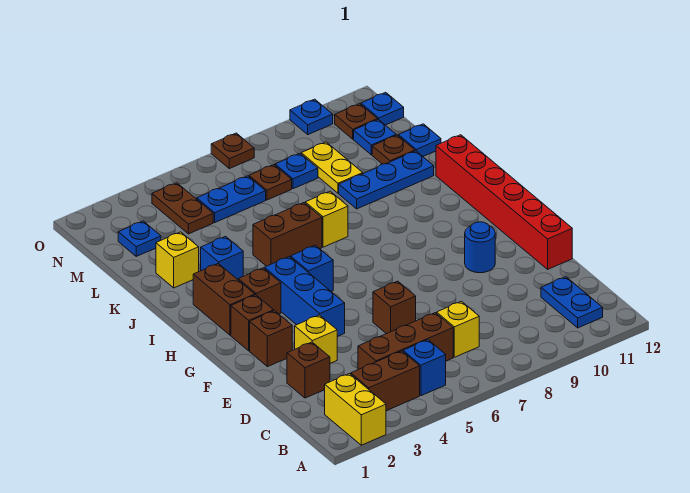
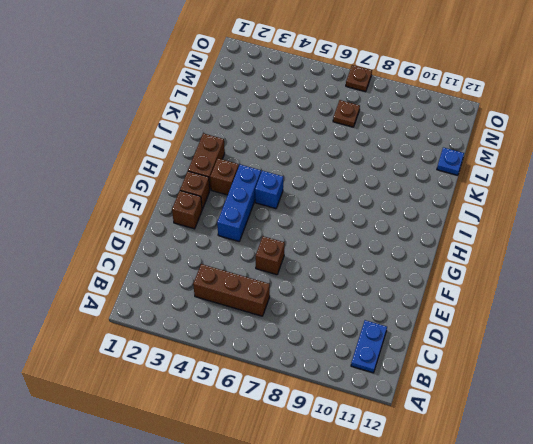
none -> yellow 1x2 brick [325,374,386,445]
none -> brown 1x2 brick [351,351,420,411]
none -> blue 1x1 brick [403,340,446,396]
none -> yellow 1x1 brick [437,301,479,357]

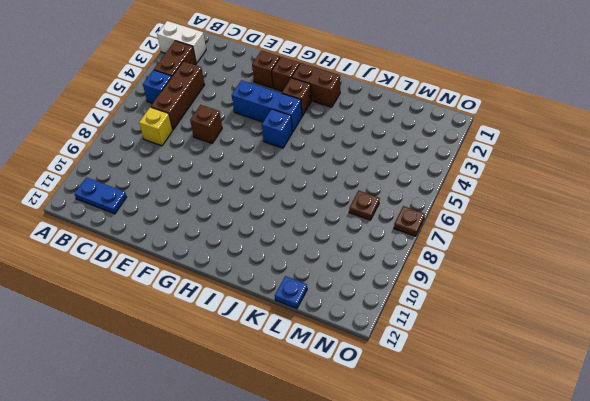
white 1x2 brick [157,21,206,63] -> yellow 1x2 brick [325,374,386,445]
none -> brown 1x1 brick [287,342,330,398]
none -> yellow 1x1 brick [295,315,337,363]
none -> red 1x6 brick [436,135,572,269]
none -> blue 1x1 round brick [465,222,495,273]

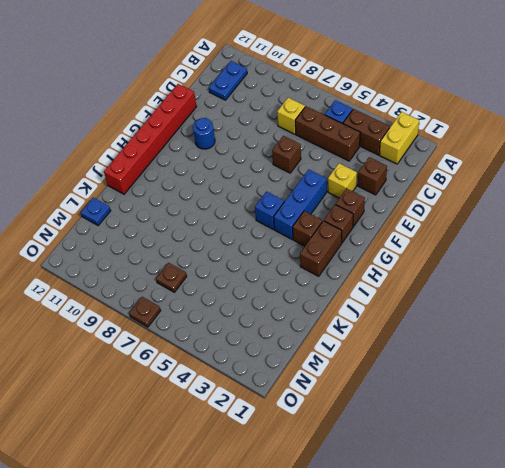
none -> blue 1x1 brick [201,236,243,279]
none -> brown 1x2 brick [253,203,322,266]
none -> yellow 1x1 brick [305,191,348,247]
none -> yellow 1x1 brick [156,232,199,288]

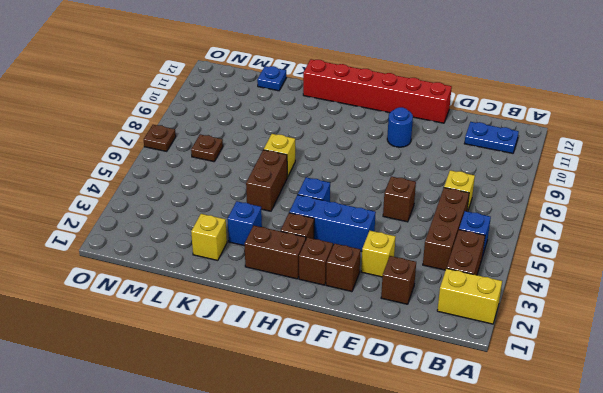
none -> blue 1x3 plate [339,151,434,209]
none -> yellow 1x2 plate [301,142,363,193]
none -> brown 1x1 plate [372,135,415,164]
none -> blue 1x1 plate [118,221,161,256]

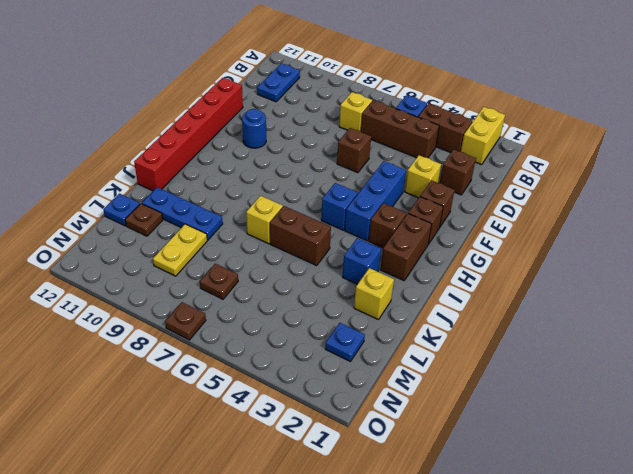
none -> brown 1x2 plate [152,183,213,234]
none -> blue 1x2 plate [197,176,266,222]
none -> blue 1x1 plate [275,153,318,189]
none -> blue 1x1 plate [354,119,396,155]

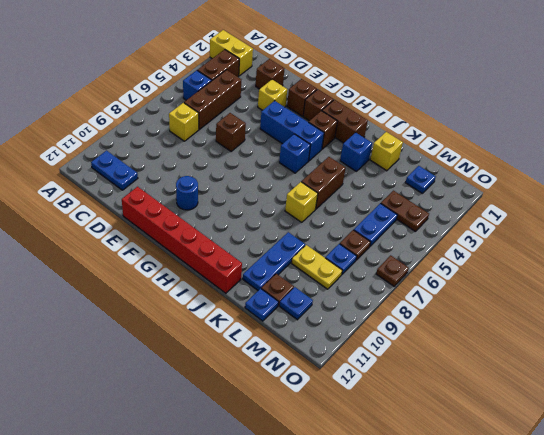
none -> brown 1x1 plate [335,104,378,139]
none -> blue 1x1 plate [361,92,404,125]
none -> blue 1x1 plate [290,99,333,135]

